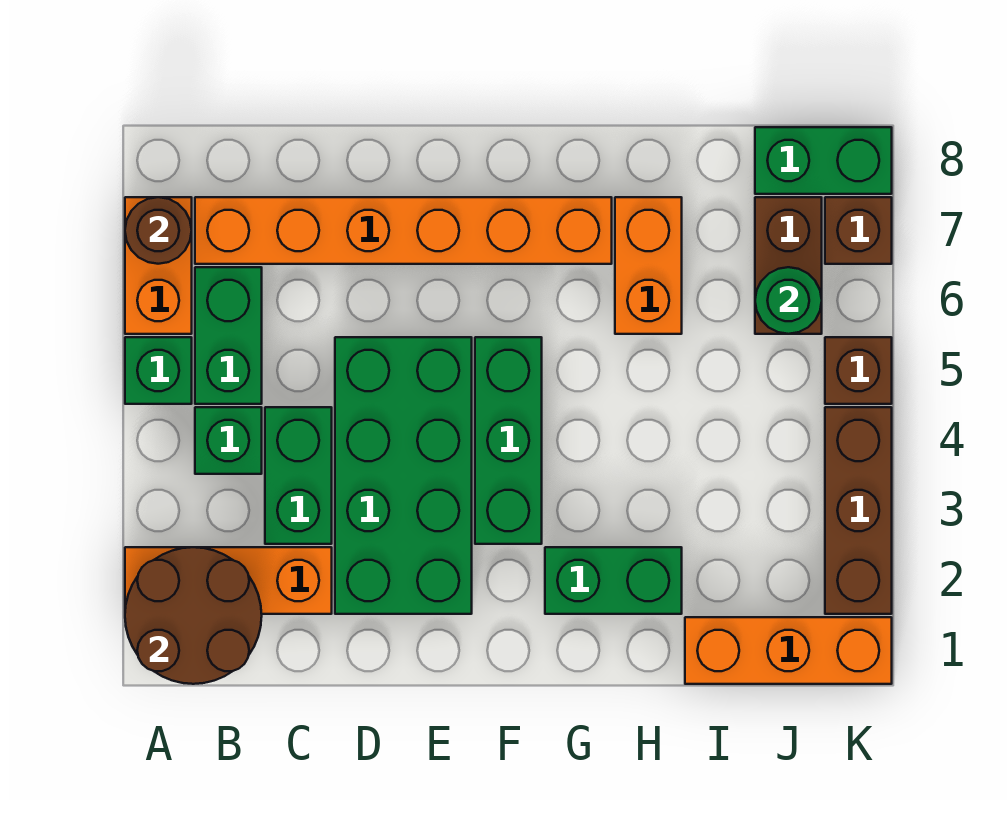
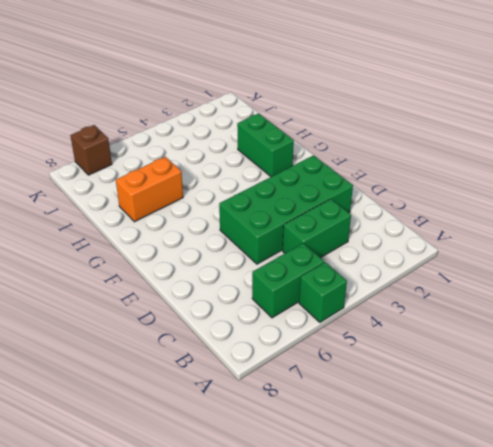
none -> orange 1x3 brick [125,547,332,614]
none -> orange 1x2 brick [125,197,192,334]
none -> green 1x1 brick [195,407,262,474]

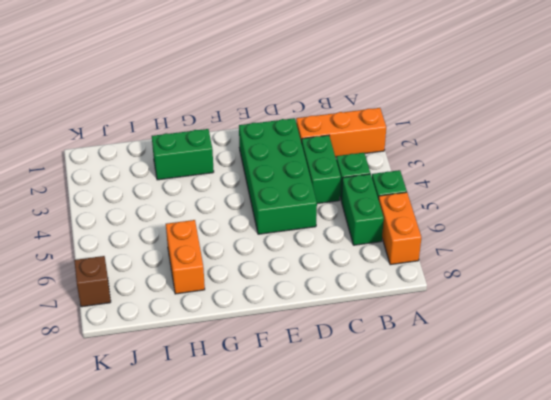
none -> orange 1x6 brick [195,197,612,264]
none -> green 1x3 brick [475,337,542,544]
none -> orange 1x3 brick [685,617,892,684]

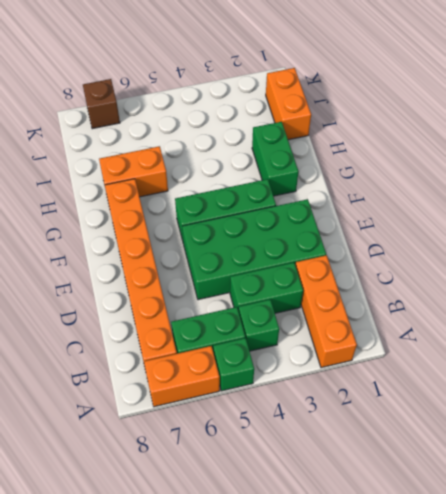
orange 1x2 brick [266,68,311,140] -> orange 1x3 brick [685,617,892,684]
none -> brown 1x2 brick [755,197,822,334]
none -> green 1x2 brick [755,127,892,194]
none -> brown 1x3 brick [825,407,892,614]

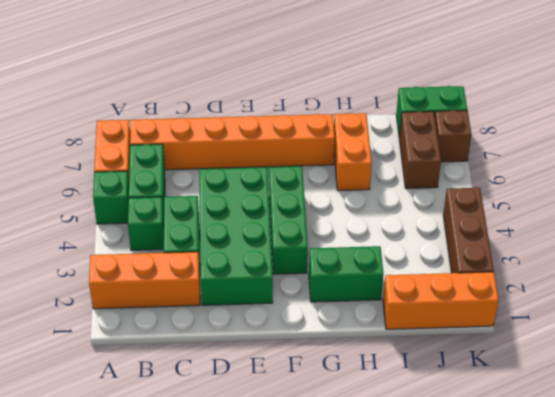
none -> brown 1x1 brick [825,337,892,404]
none -> brown 2x2 round brick [125,547,262,684]
none -> brown 1x1 round brick [125,197,192,264]

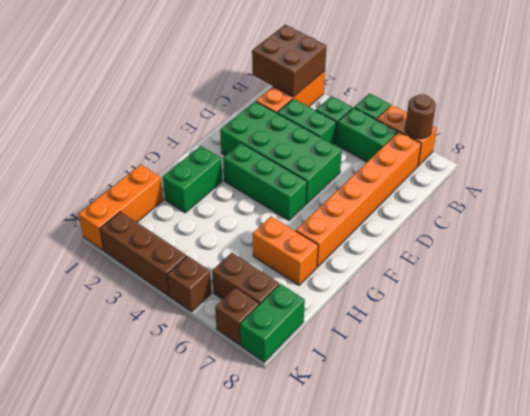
brown 2x2 brick [252,25,326,97] -> brown 2x2 round brick [125,547,262,684]
none -> green 1x1 round brick [755,267,822,334]

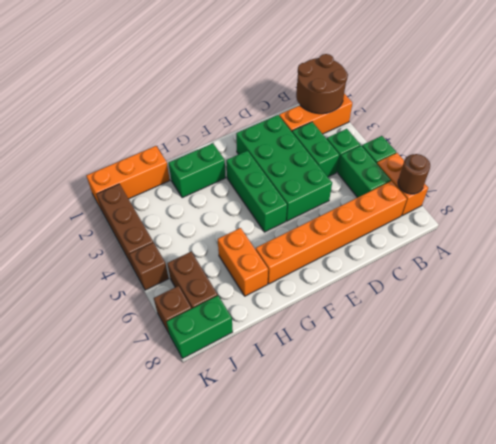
none -> green 1x1 round brick [755,267,822,334]

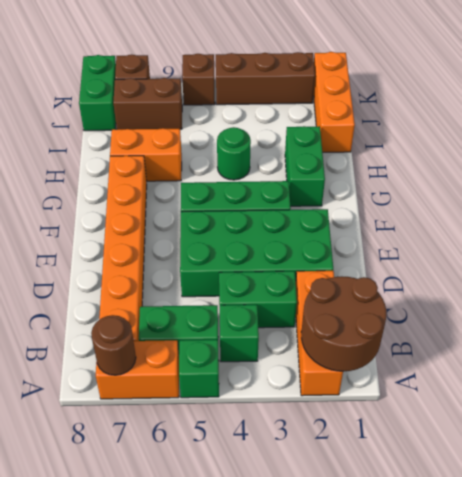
green 1x1 round brick [217,127,251,180] -> green 1x1 round brick moved to [755,267,822,334]

